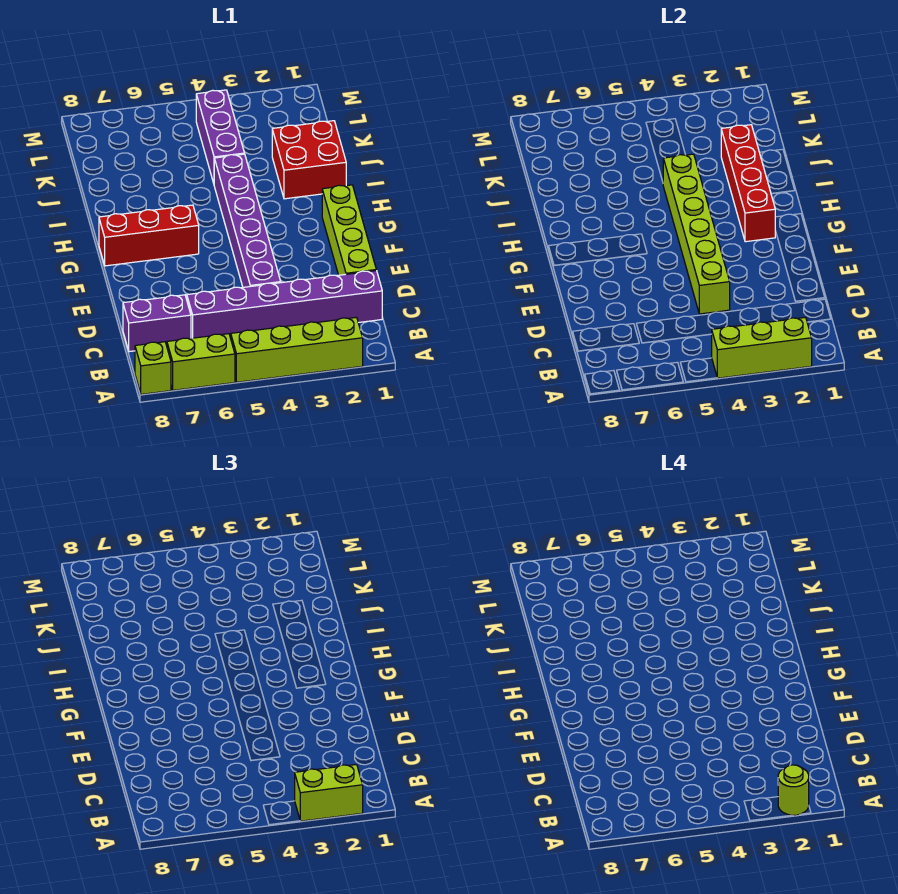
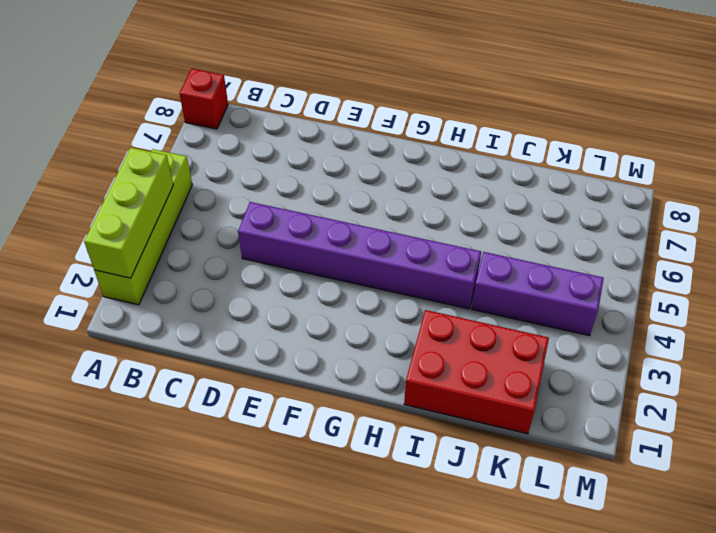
red 1x1 brick [179,69,228,129] -> lime 1x1 brick [135,342,171,394]
red 2x3 brick [404,310,549,434] -> red 2x2 brick [272,121,346,199]
none -> lime 1x2 brick [167,334,235,390]
none -> purple 1x6 brick [187,271,382,338]
none -> purple 1x2 brick [123,295,191,352]

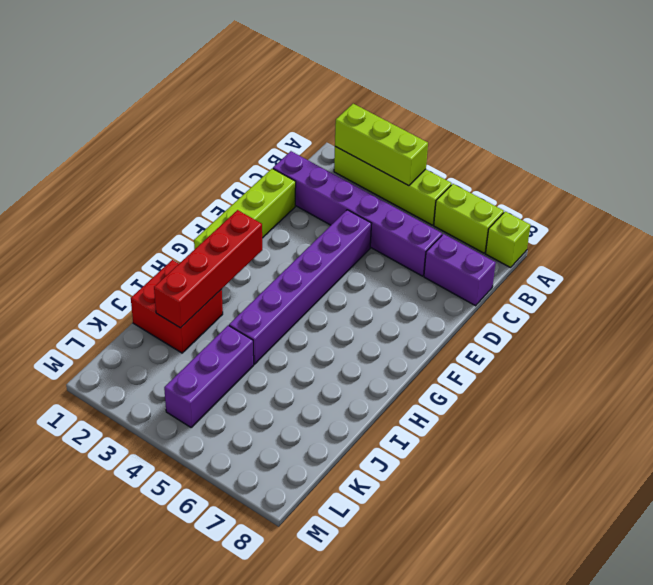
none -> red 1x3 brick [99,205,199,266]
none -> lime 1x6 brick [663,154,730,314]
none -> lime 1x2 brick [295,764,363,821]

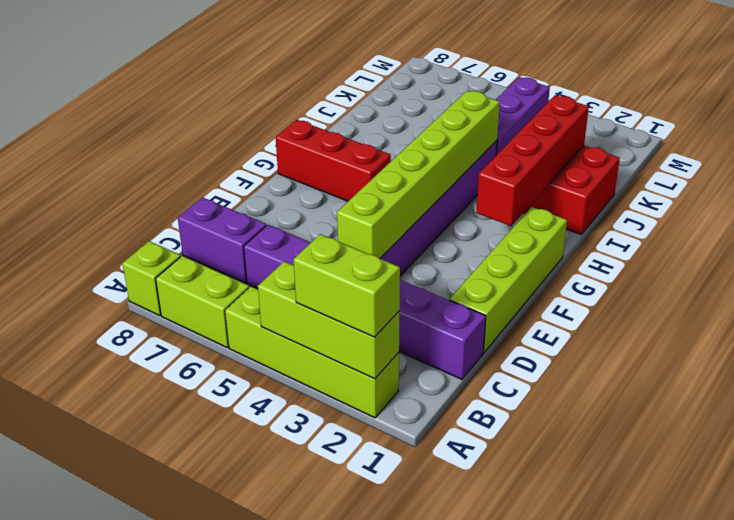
none -> lime 1x1 round brick [778,765,809,815]

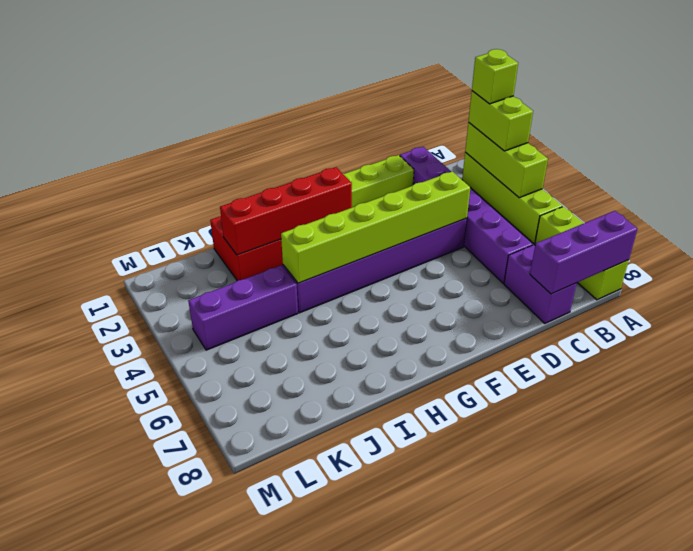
lime 1x1 brick [472,49,518,104] -> lime 1x1 round brick [778,765,809,815]
purple 1x3 brick [530,211,637,294] -> none
none -> red 1x3 brick [99,205,199,266]

